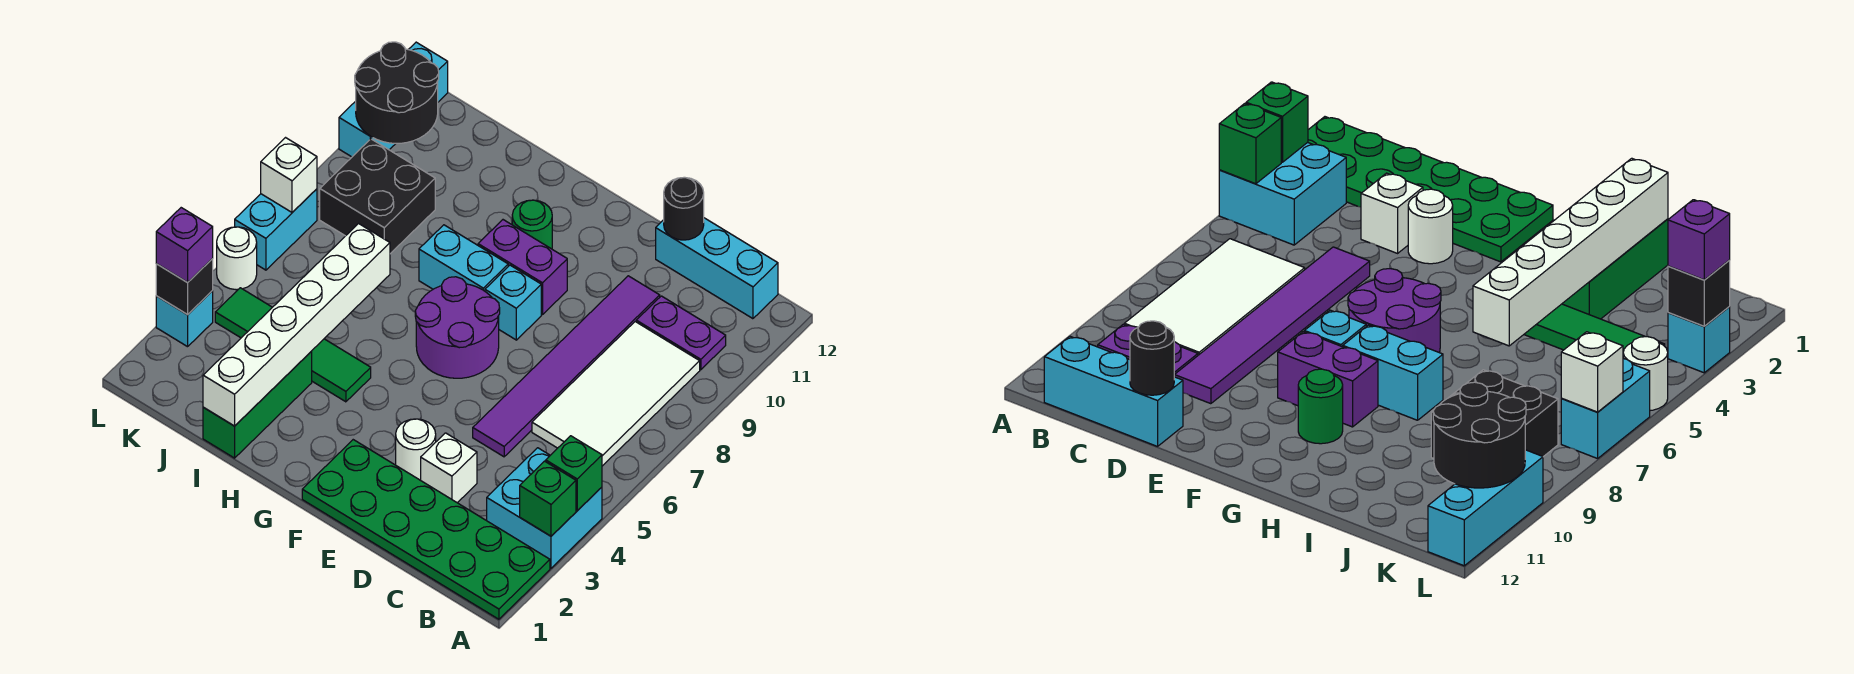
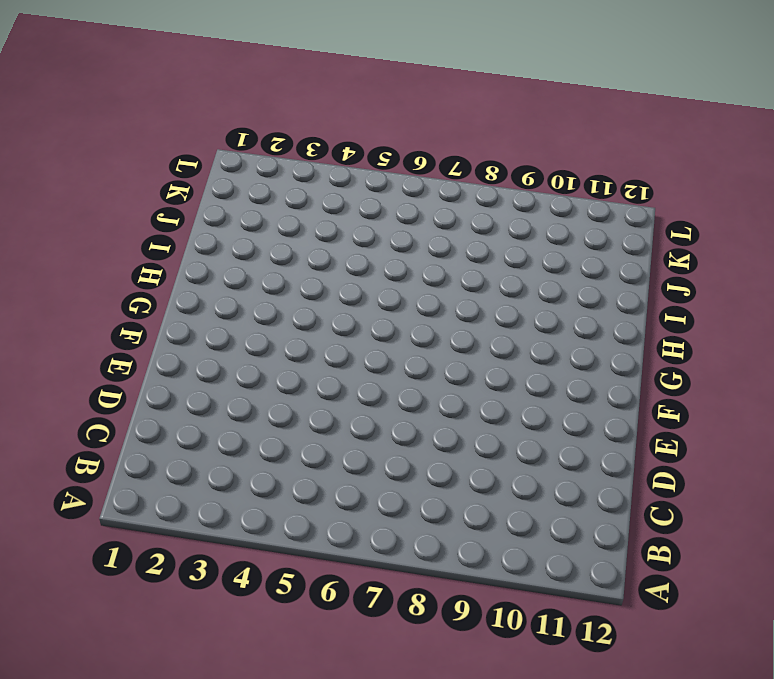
none -> green 2x6 plate [302,440,550,619]
none -> cyan 2x2 brick [487,448,602,568]
none -> white 2x4 tile [532,322,700,466]

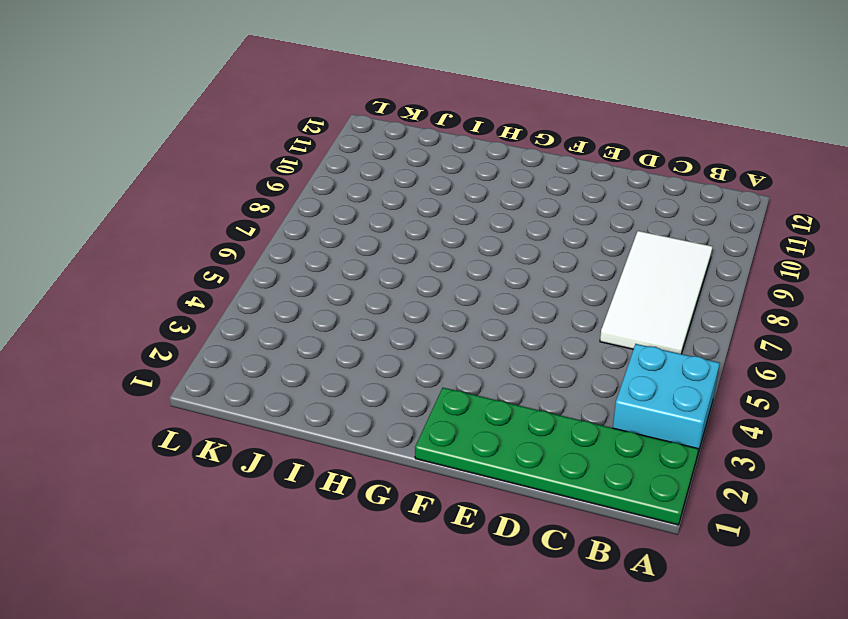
none -> purple 1x2 plate [636,296,726,370]
none -> cyan 1x3 brick [656,218,778,319]
none -> white 1x1 brick [421,433,477,503]

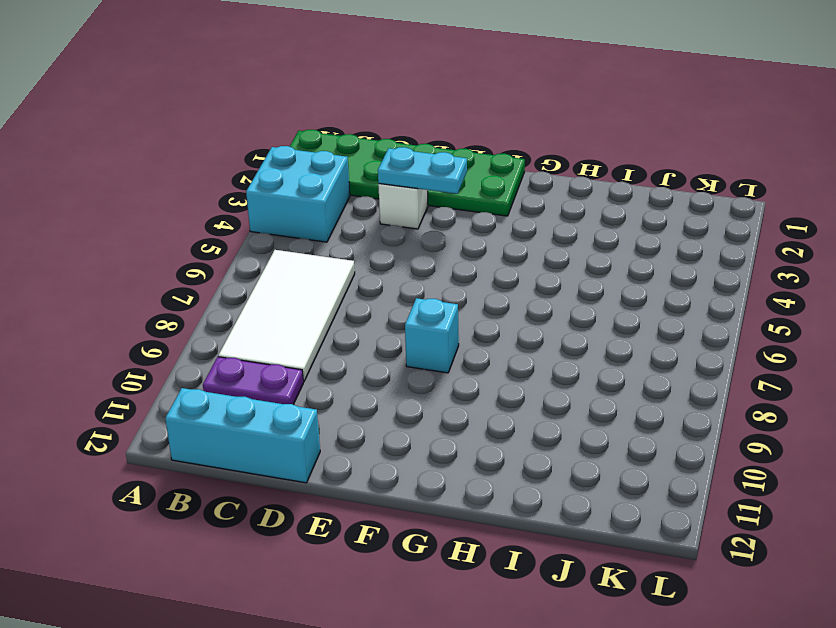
cyan 1x2 plate [378,147,467,194] -> none
none -> purple 1x6 tile [473,276,660,457]
none -> white 1x1 round brick [396,419,436,480]
none -> purple 2x2 round brick [415,277,500,378]

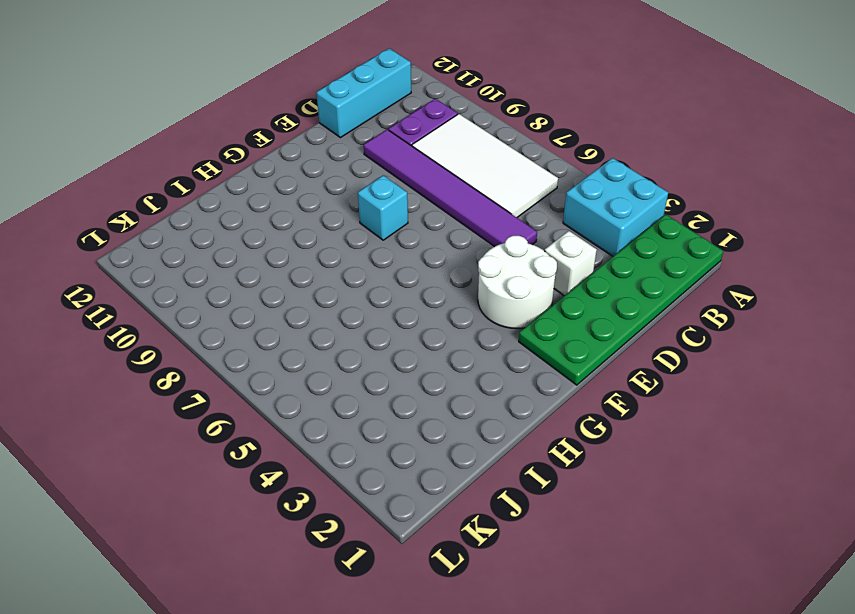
white 2x2 round brick [478,236,557,329] -> white 1x1 round brick [396,419,436,480]
none -> purple 2x2 round brick [415,277,500,378]
none -> purple 1x2 brick [478,220,567,315]
none -> cyan 1x2 brick [419,225,508,291]

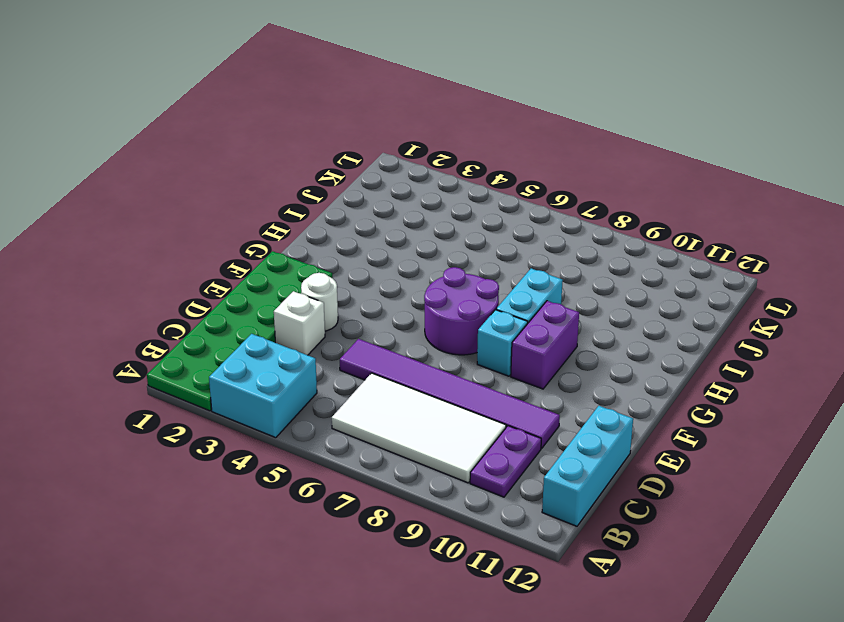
none -> green 1x1 round brick [512,200,552,249]
none -> green 1x4 tile [215,288,371,402]
none -> green 1x3 brick [203,351,312,458]

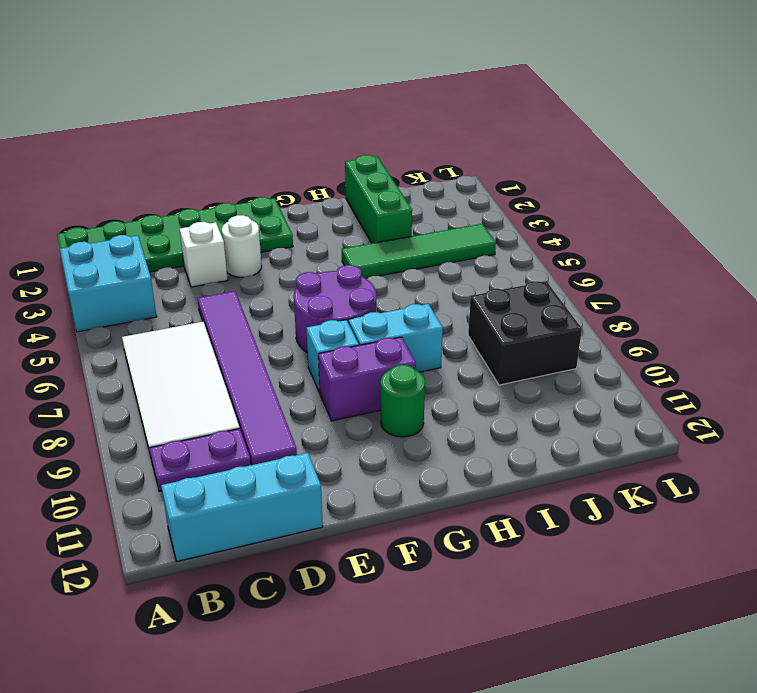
none -> cyan 1x1 brick [156,291,213,347]
none -> white 1x1 round brick [217,227,257,290]
none -> cyan 1x2 brick [235,189,317,270]

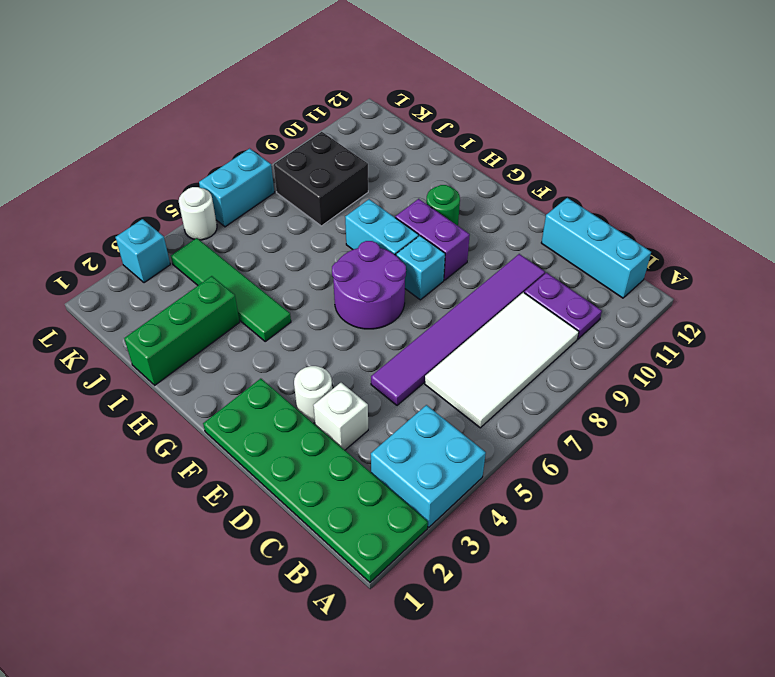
none -> cyan 1x3 brick [339,42,448,157]
none -> green 1x1 brick [520,461,576,536]
none -> green 1x1 brick [546,436,602,511]

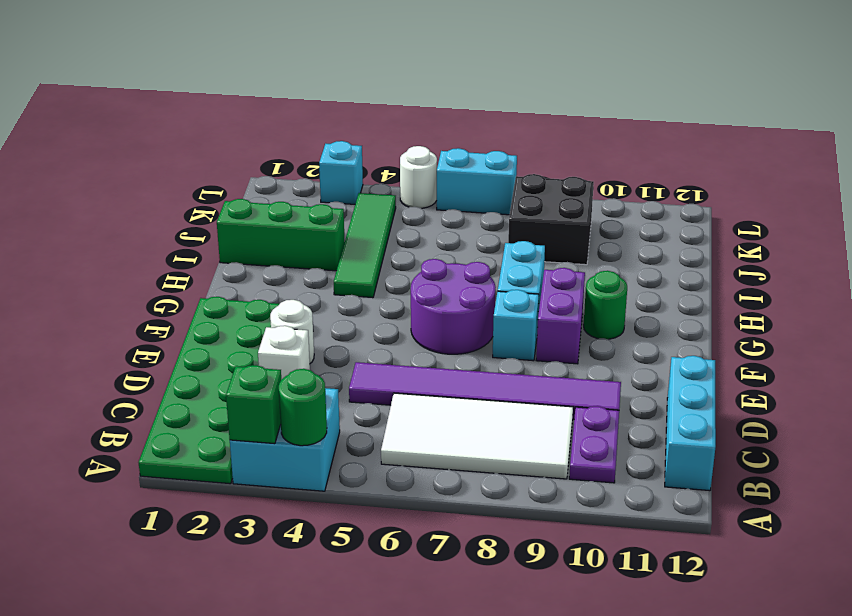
green 1x1 round brick [279,369,327,446] -> green 1x1 brick [546,436,602,511]
none -> cyan 1x3 brick [339,42,448,157]
none -> black 1x1 round brick [664,177,704,240]
none -> white 1x6 brick [203,224,390,426]

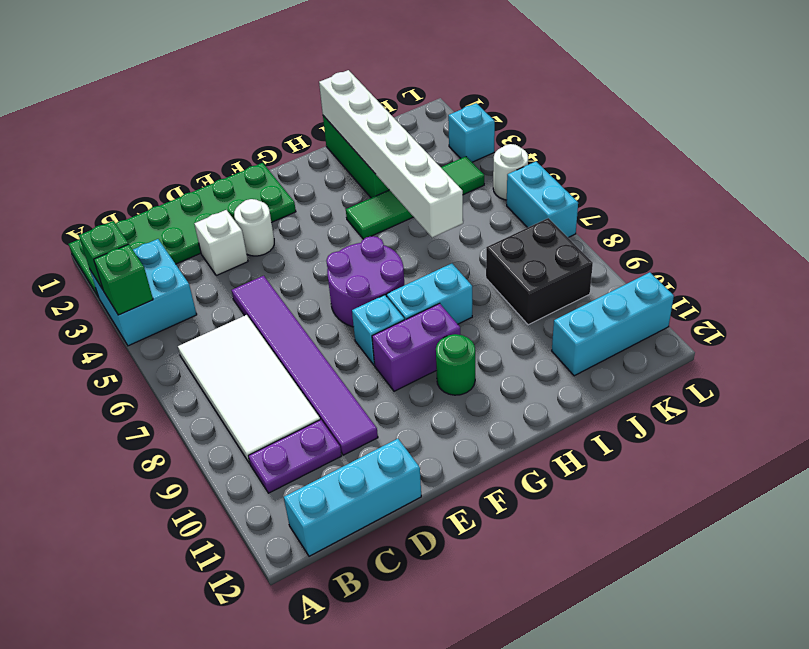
cyan 1x3 brick [552,272,674,376] -> cyan 1x3 brick turned to [339,42,448,157]
none -> black 1x1 round brick [664,177,704,240]
none -> black 2x2 round brick [355,42,439,143]
none -> black 1x1 brick [156,259,213,315]

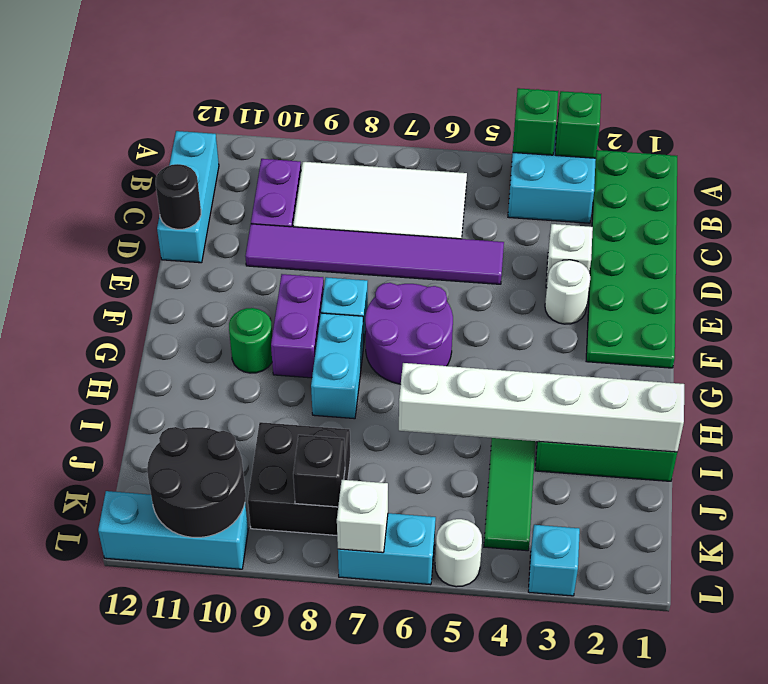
black 1x1 brick [293,435,345,507] -> black 1x1 brick moved to [156,259,213,315]
none -> purple 1x1 brick [156,208,213,282]

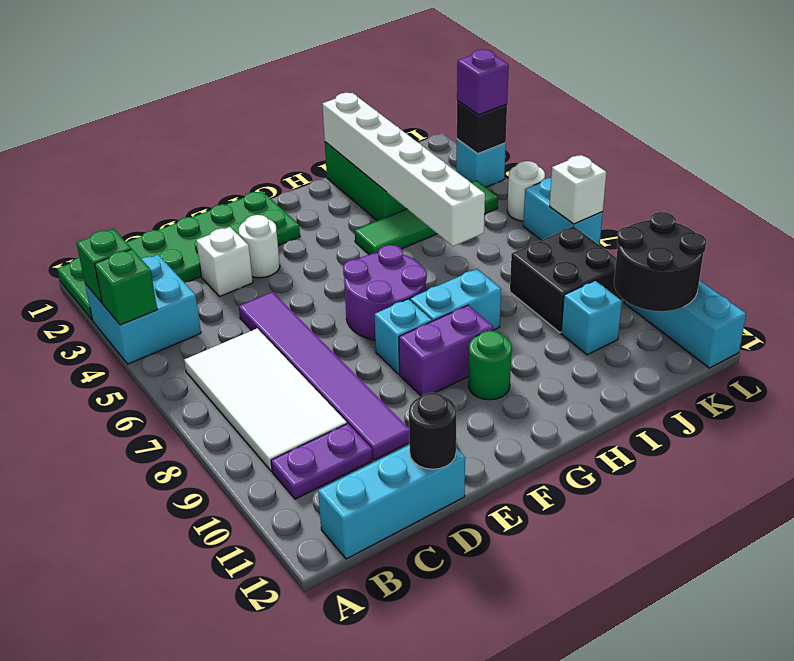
cyan 1x1 brick [561,281,622,355] -> none

